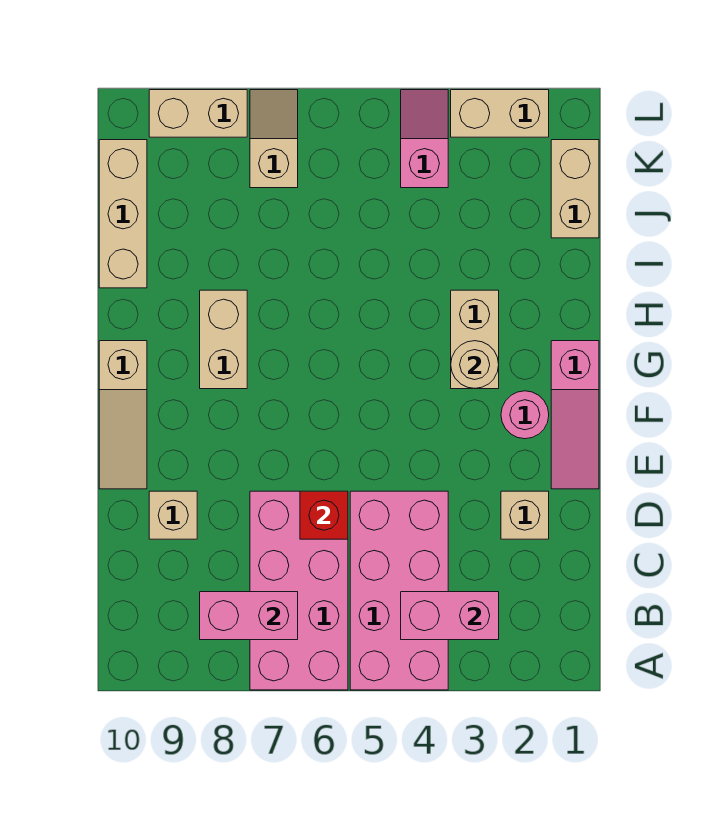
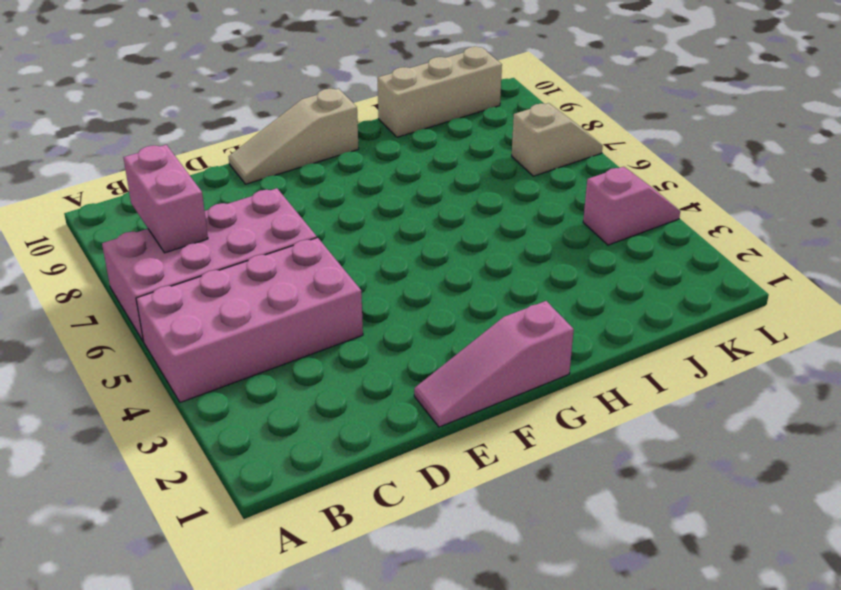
none -> tan 1x1 brick [501,491,549,539]
none -> tan 1x1 brick [149,491,197,539]
none -> pink 1x1 round brick [501,391,549,439]

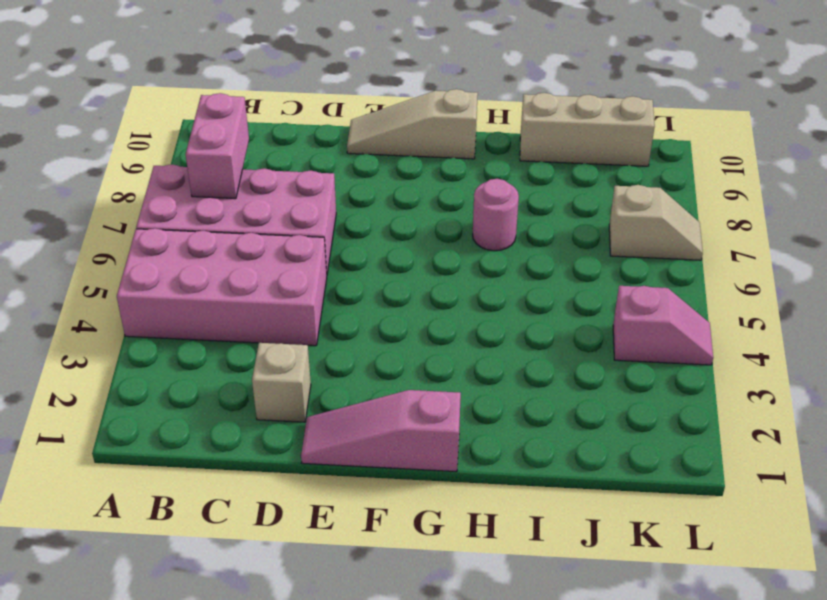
pink 1x1 round brick [473,179,519,251] -> pink 1x1 round brick moved to [501,391,549,439]
none -> tan 1x1 brick [149,491,197,539]
none -> tan 1x2 brick [451,290,499,389]
none -> tan 1x2 brick [200,290,247,389]

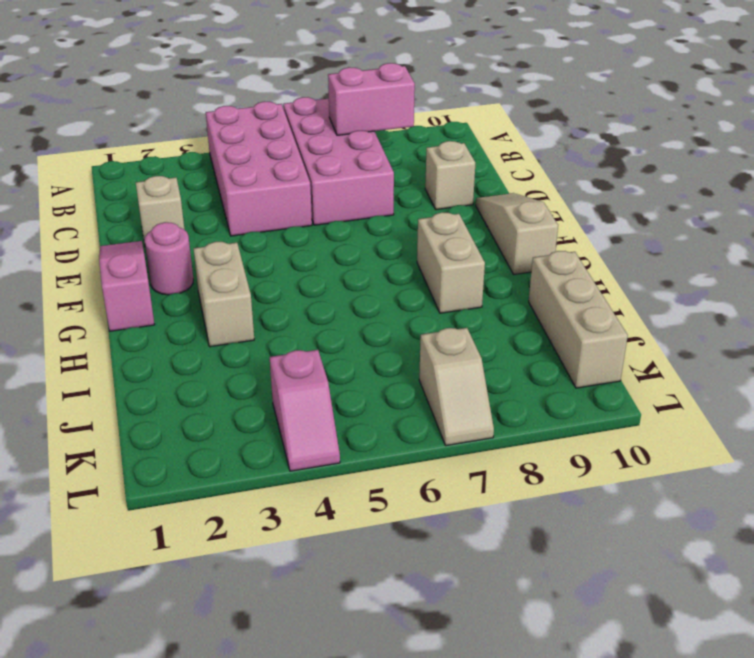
none -> tan 1x2 brick [551,140,599,238]
none -> tan 1x2 brick [451,90,549,137]
none -> tan 1x2 brick [149,90,247,137]

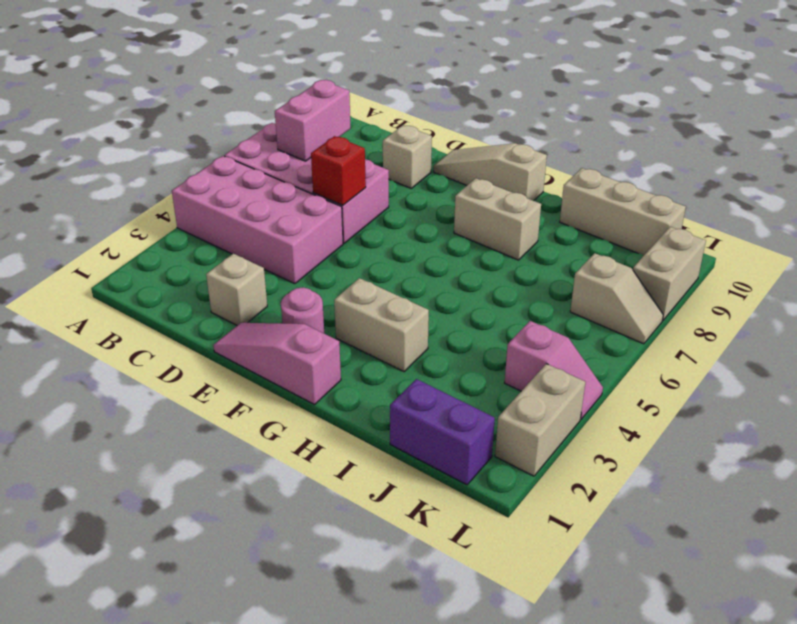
purple 1x2 brick [390,379,495,485] -> tan 1x2 brick [551,140,599,238]
none -> pink 1x2 brick [401,592,499,640]
none -> tan 1x1 round brick [451,341,499,388]

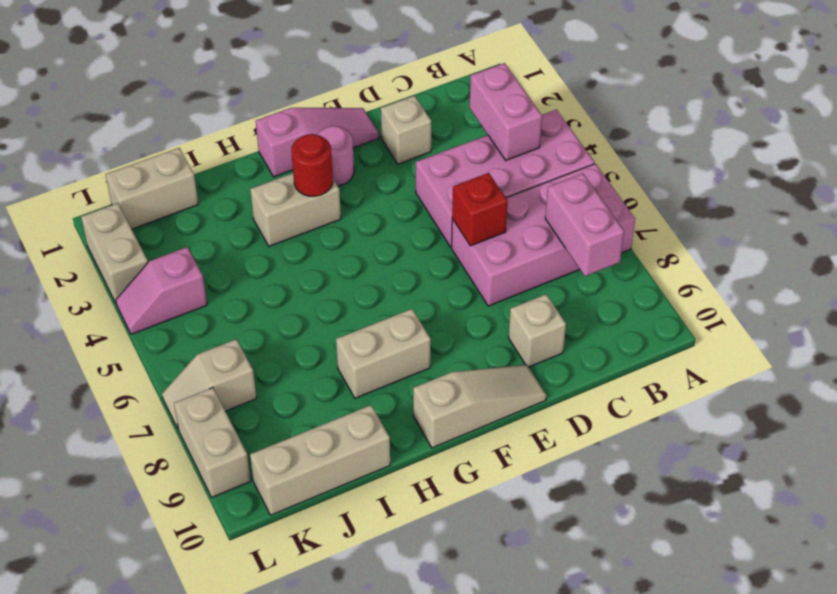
red 1x1 round brick [292,134,333,196] -> tan 1x1 round brick [451,341,499,388]

